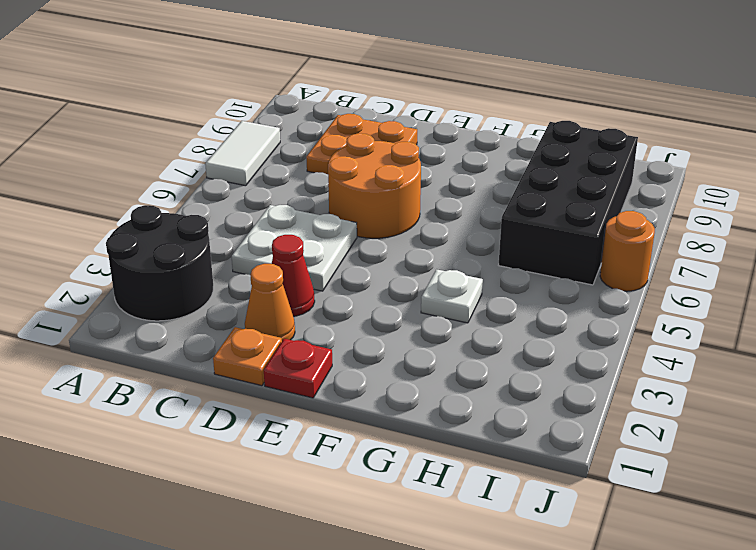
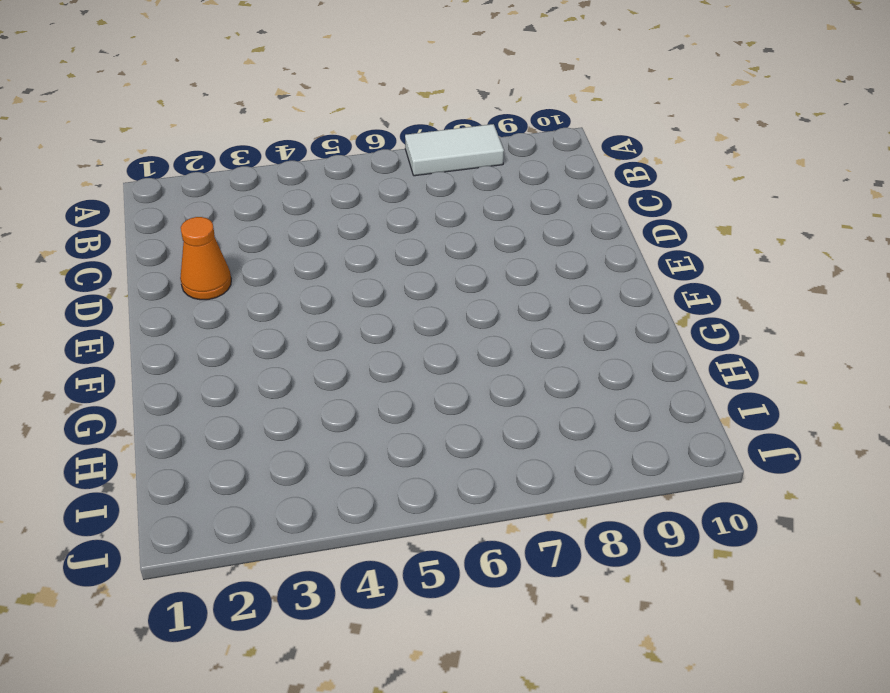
none -> black 2x2 round brick [106,205,213,321]
none -> white 2x2 plate [232,205,357,291]
none -> orange 2x2 plate [306,114,417,174]

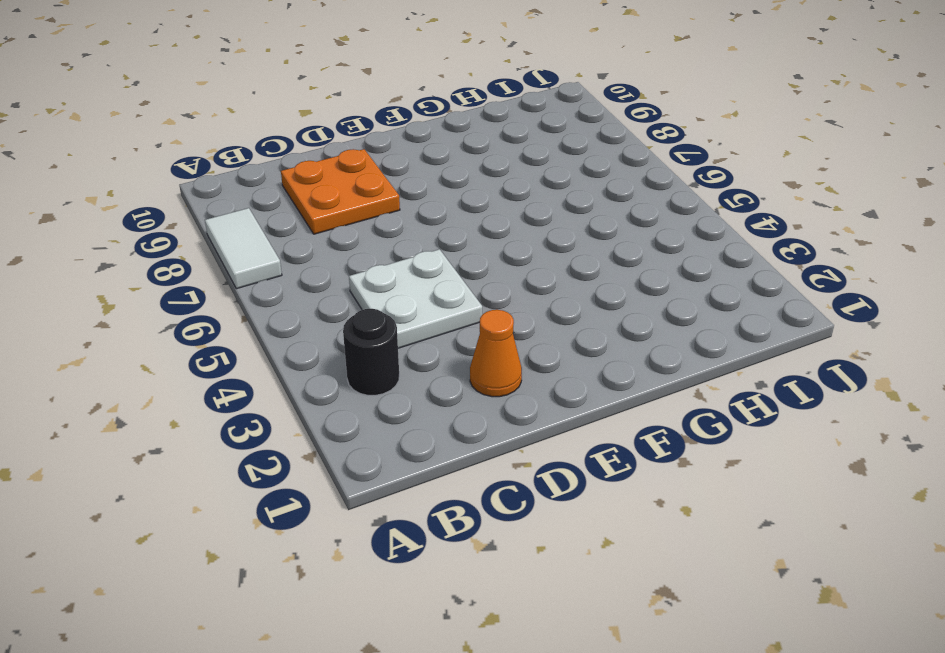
black 1x1 round brick [343,309,399,395] -> black 2x2 round brick [106,205,213,321]
none -> orange 1x1 plate [213,327,282,386]
none -> red 1x1 cone [272,235,315,316]
none -> orange 2x2 round brick [328,133,421,238]

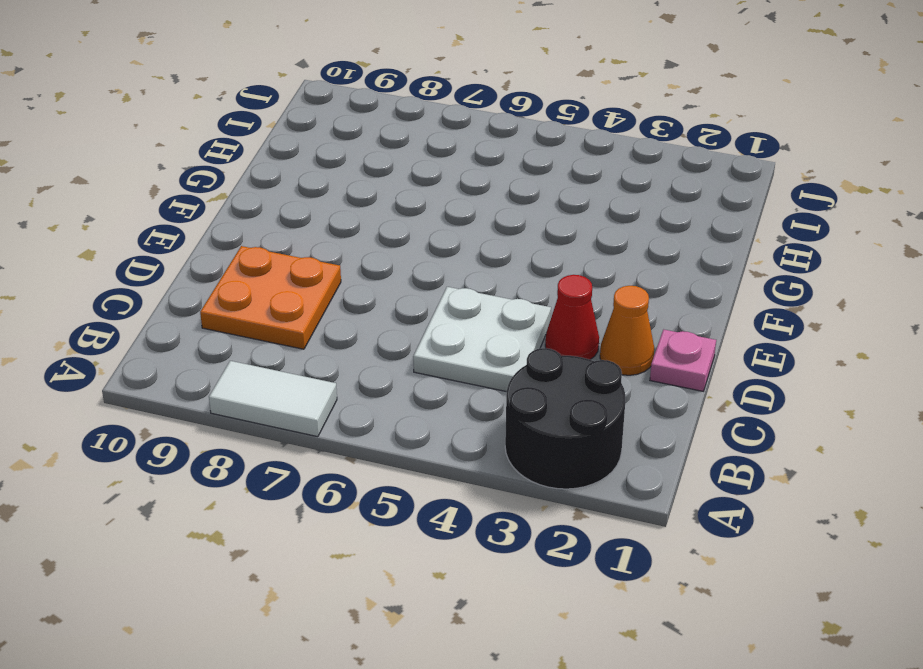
pink 1x1 plate [650,329,716,391] -> orange 1x1 plate [213,327,282,386]
none -> orange 2x2 round brick [328,133,421,238]
none -> red 1x1 plate [264,339,332,398]
none -> white 1x1 plate [421,269,483,323]

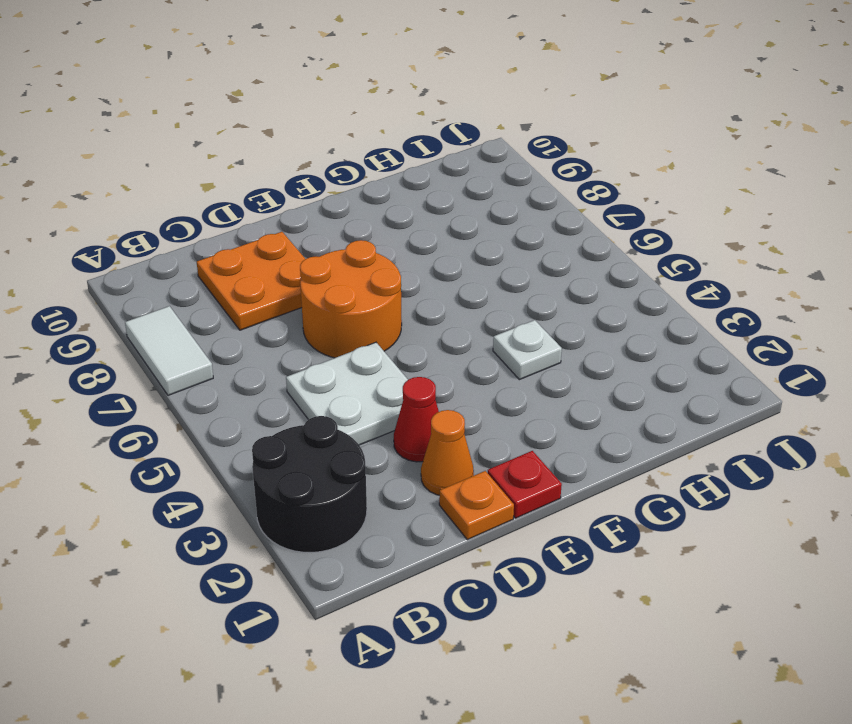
none -> black 2x4 brick [499,121,638,285]
none -> orange 1x1 round brick [600,211,655,291]

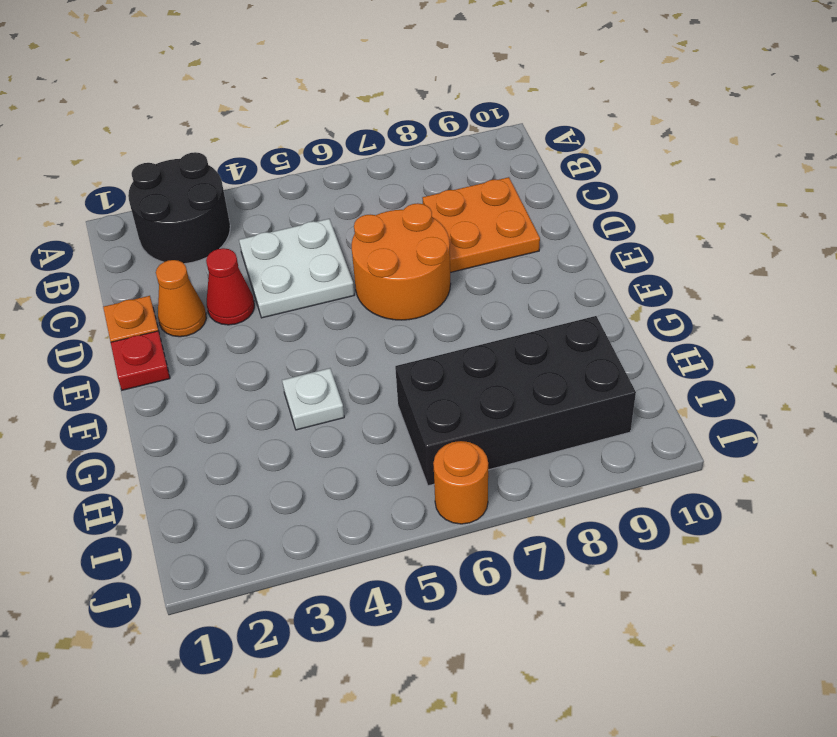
none -> white 1x2 tile [205,121,280,186]

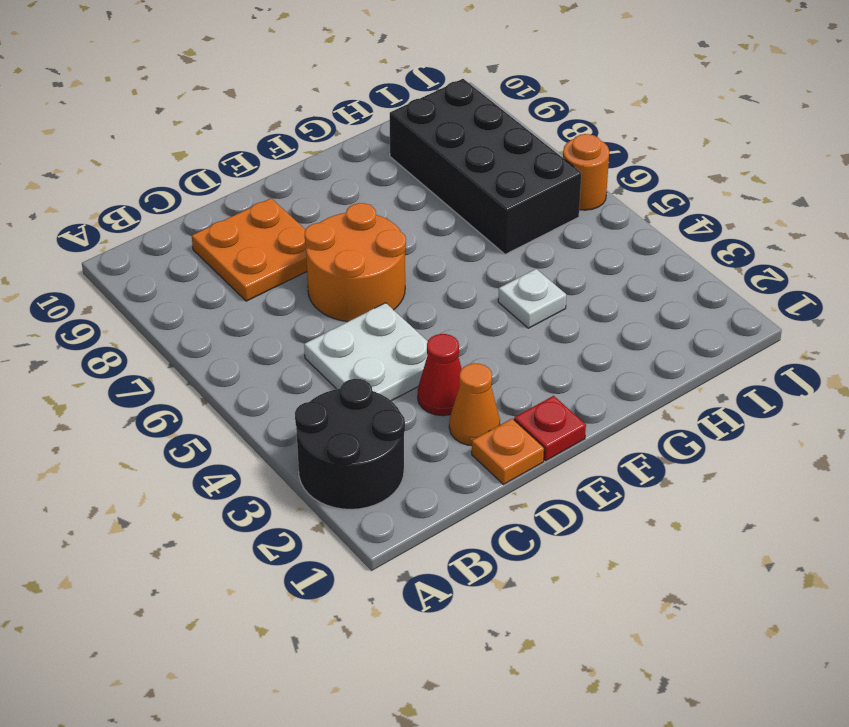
none -> white 1x2 tile [205,121,280,186]

